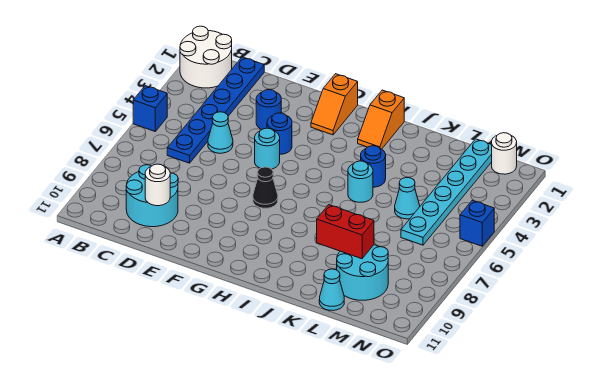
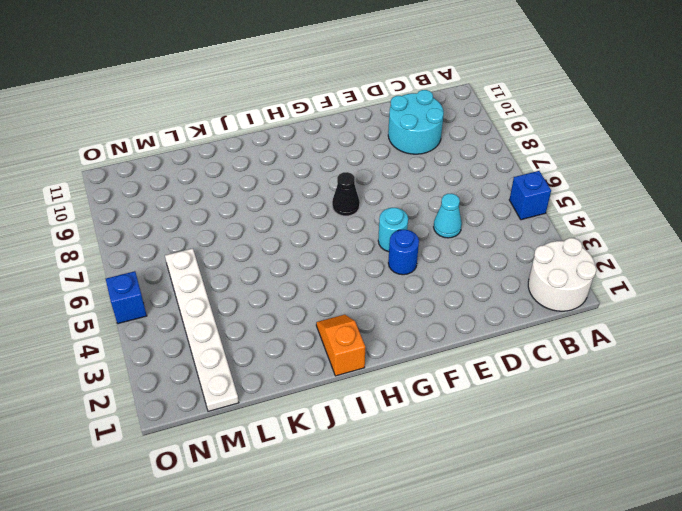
white 1x6 plate [165,248,239,411] -> cyan 1x6 plate [401,139,492,245]
none -> blue 1x6 plate [167,57,264,163]
none -> blue 1x1 round brick [256,90,281,129]
none -> orange 1x2 slope [311,74,358,135]

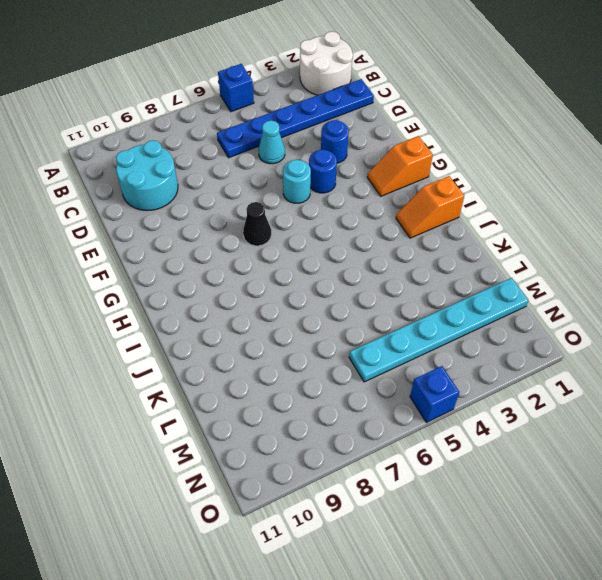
none -> blue 1x1 round brick [361,146,386,187]
none -> cyan 1x1 round brick [348,161,373,202]
none -> cyan 1x1 cone [395,178,420,219]

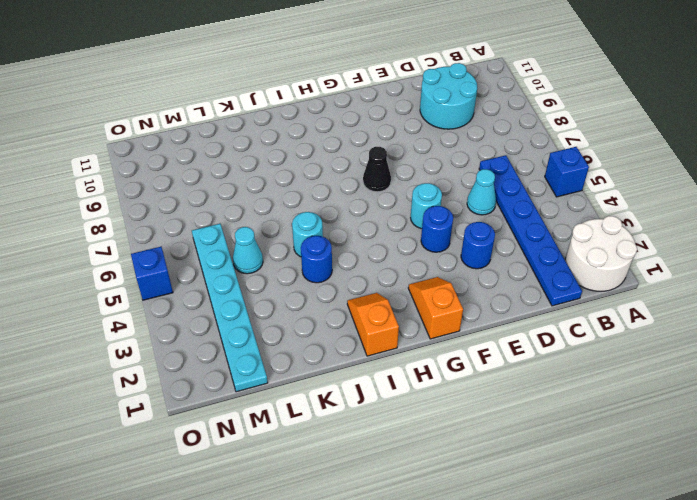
none -> cyan 2x2 round brick [337,245,388,300]
none -> cyan 1x1 cone [319,269,344,311]
none -> white 1x1 round brick [492,133,517,174]

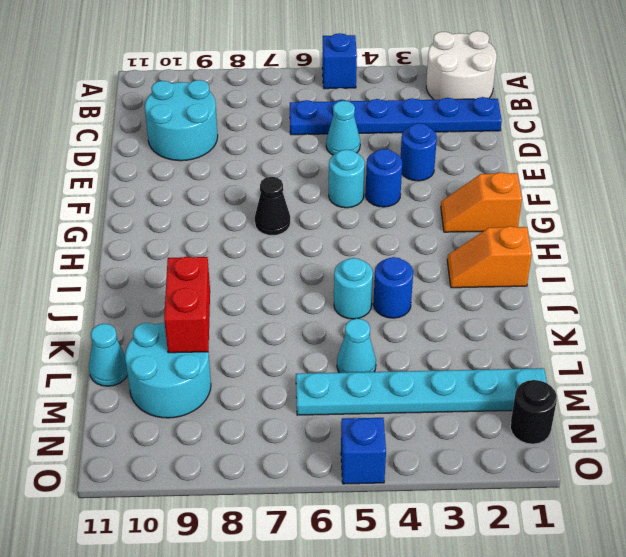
black 1x1 round brick [510,380,557,444] -> white 1x1 round brick [492,133,517,174]
none -> white 1x1 round brick [145,164,170,206]

